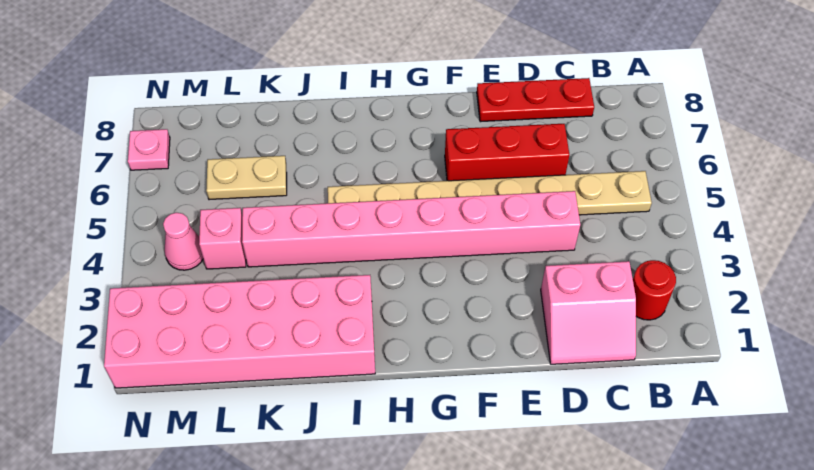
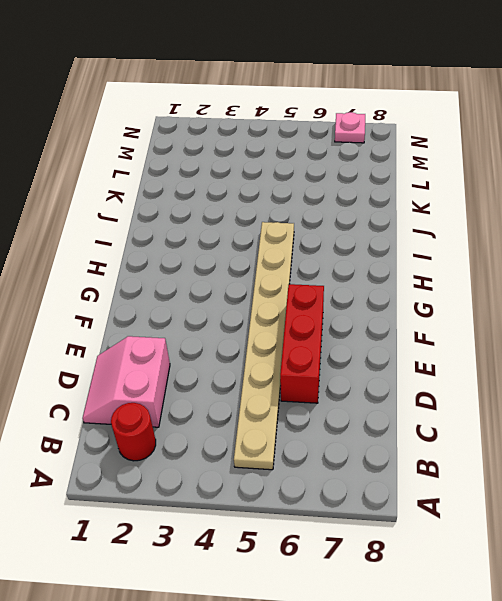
none -> red 1x3 plate [477,78,594,122]
none -> pink 1x8 brick [242,191,580,267]

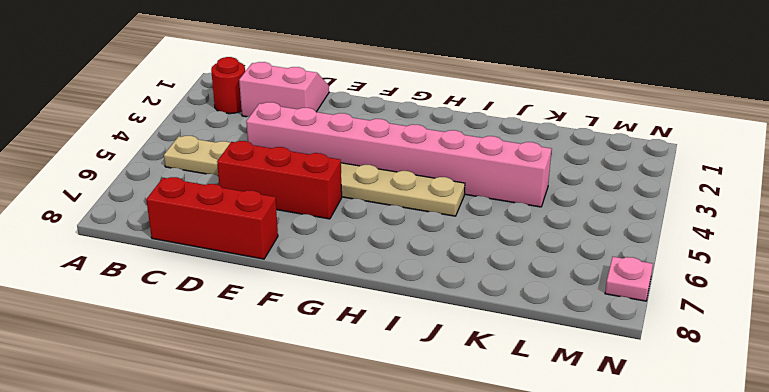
red 1x3 brick [146,177,278,259] -> red 1x3 plate [477,78,594,122]
none -> pink 2x6 brick [104,275,375,388]
none -> tan 1x2 plate [206,156,287,200]

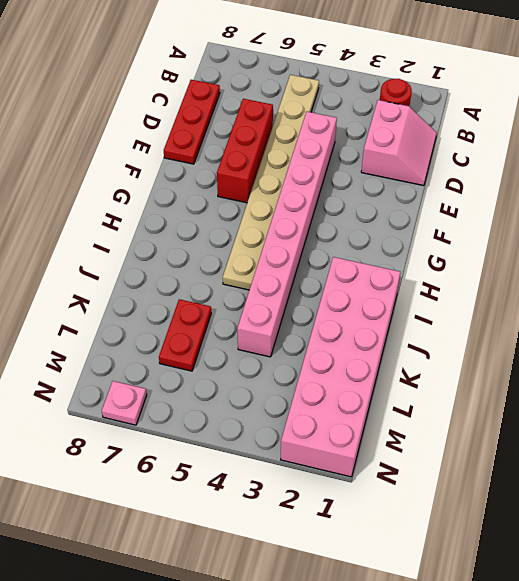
red 1x2 plate [159,299,211,371] -> tan 1x2 plate [206,156,287,200]
none -> pink 1x1 brick [199,208,246,269]
none -> pink 1x1 cone [163,213,203,270]

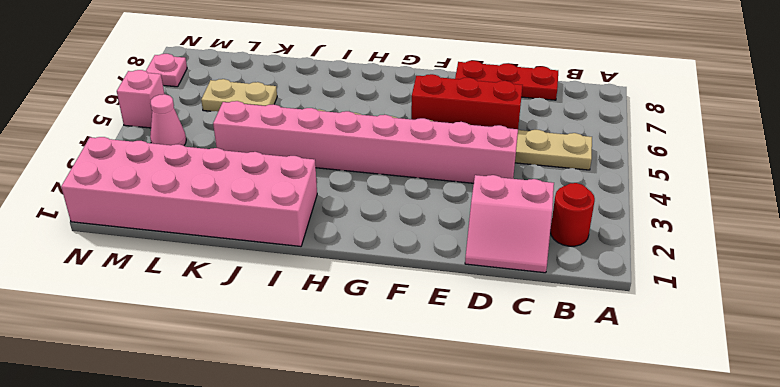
pink 1x1 brick [117,70,164,128] -> pink 1x1 brick moved to [199,208,246,269]

